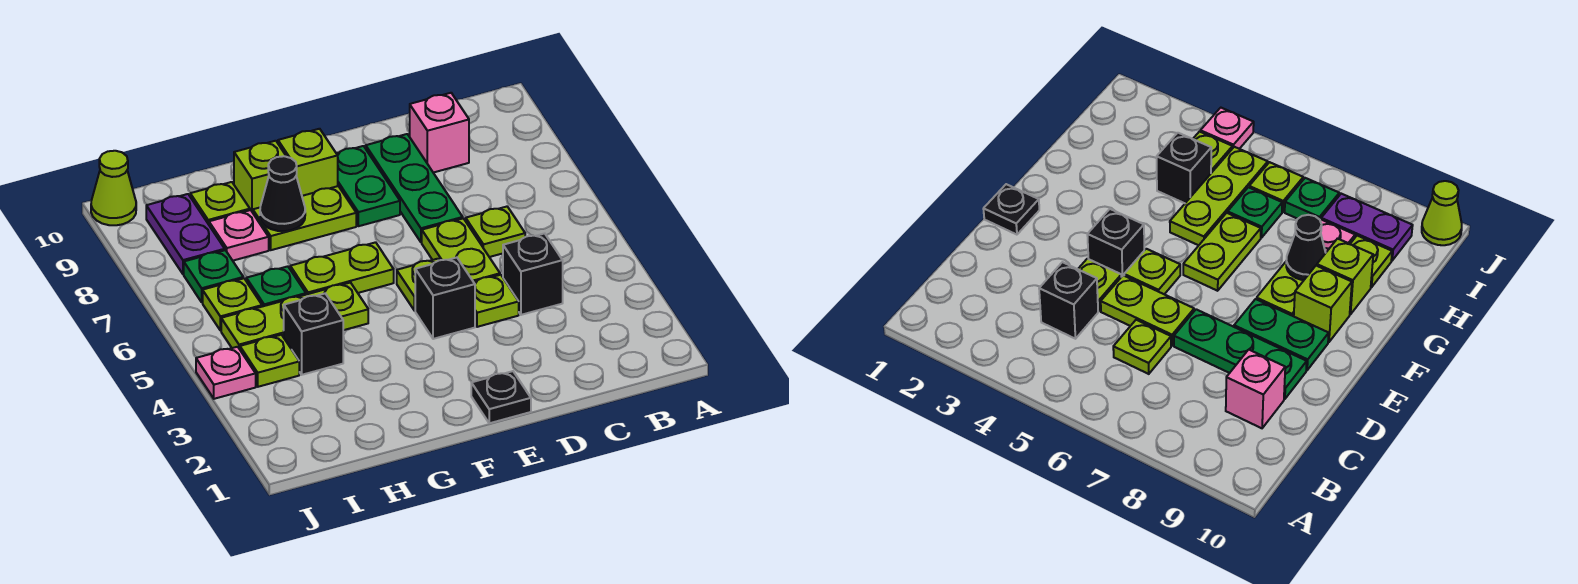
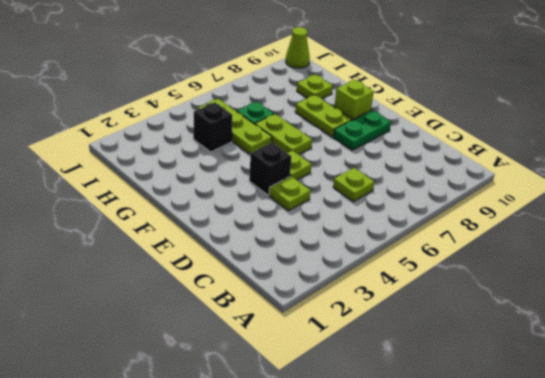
none -> black 1x1 brick [503,233,563,315]
none -> pink 1x1 brick [410,93,469,173]
none -> lime 1x2 plate [422,218,500,282]

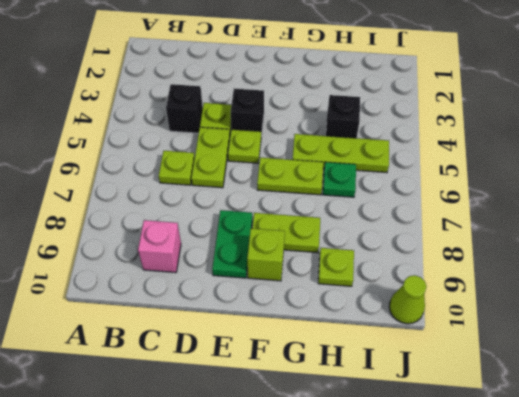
none -> green 1x3 plate [366,134,463,242]
none -> black 1x1 plate [471,371,531,423]
none -> lime 1x1 brick [234,141,286,213]

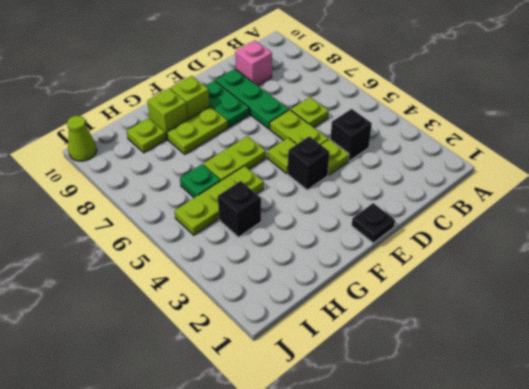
none -> pink 1x1 plate [209,210,269,261]
none -> lime 1x1 plate [240,335,299,387]
none -> lime 1x1 plate [203,278,262,331]

